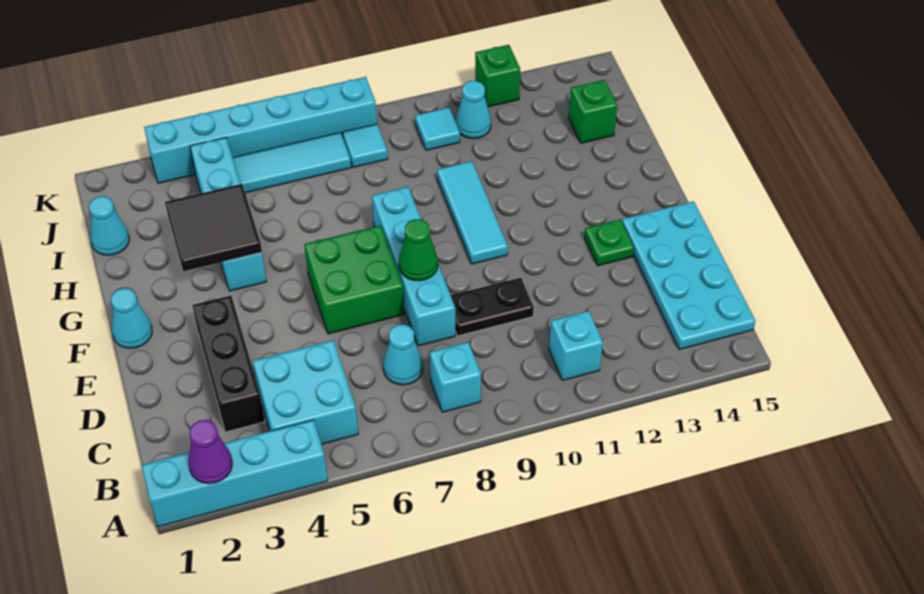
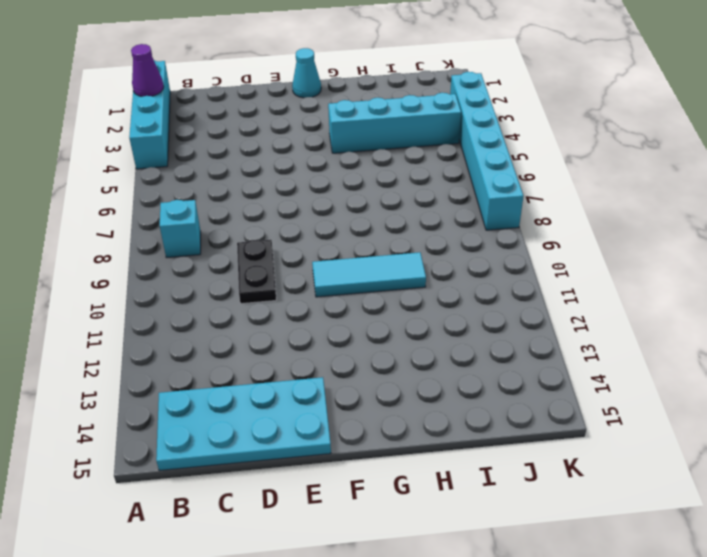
none -> cyan 2x2 brick [253,340,358,444]
none -> cyan 1x1 brick [549,311,603,380]
none -> black 1x3 brick [192,296,265,432]

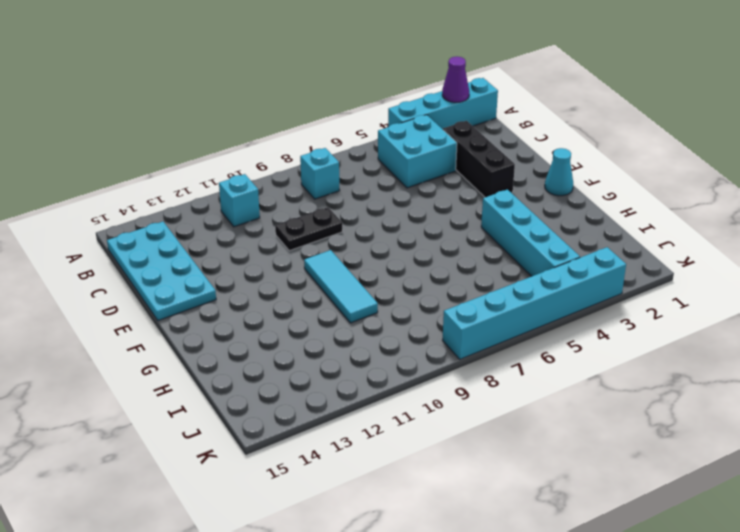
none -> cyan 1x1 cone [383,325,423,385]
none -> cyan 1x4 brick [372,187,455,346]
none -> green 2x2 brick [304,226,404,334]

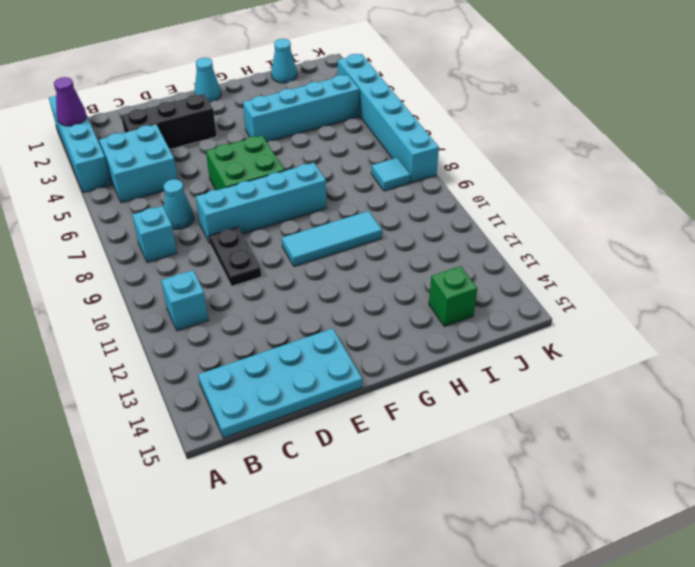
none -> green 1x1 plate [584,220,634,266]
none -> cyan 1x3 tile [233,132,351,193]
none -> cyan 1x1 tile [415,108,460,150]

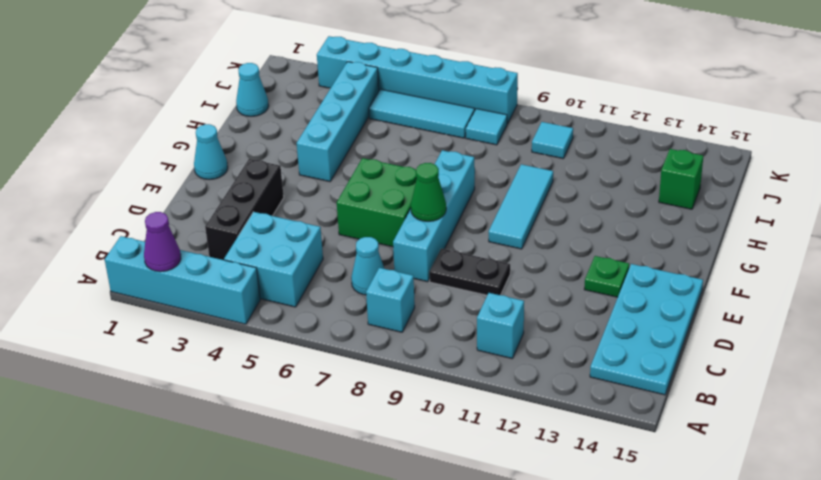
none -> cyan 1x1 cone [456,81,491,139]
none -> green 1x1 brick [475,45,520,107]
none -> black 2x2 tile [165,184,262,271]

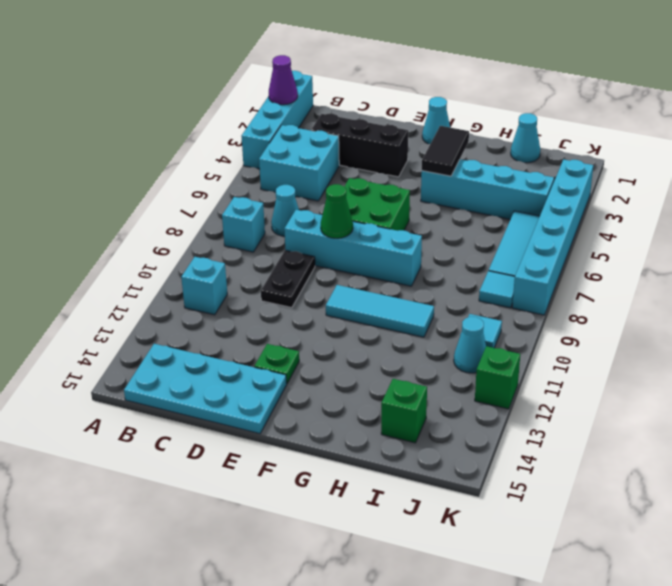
black 1x2 tile [422,126,469,176] -> black 2x2 tile [165,184,262,271]

